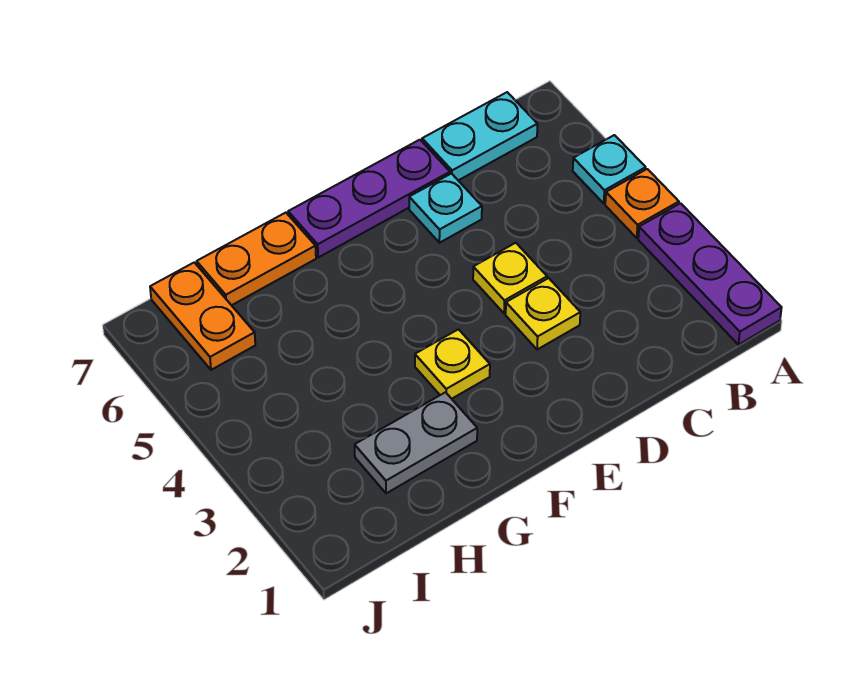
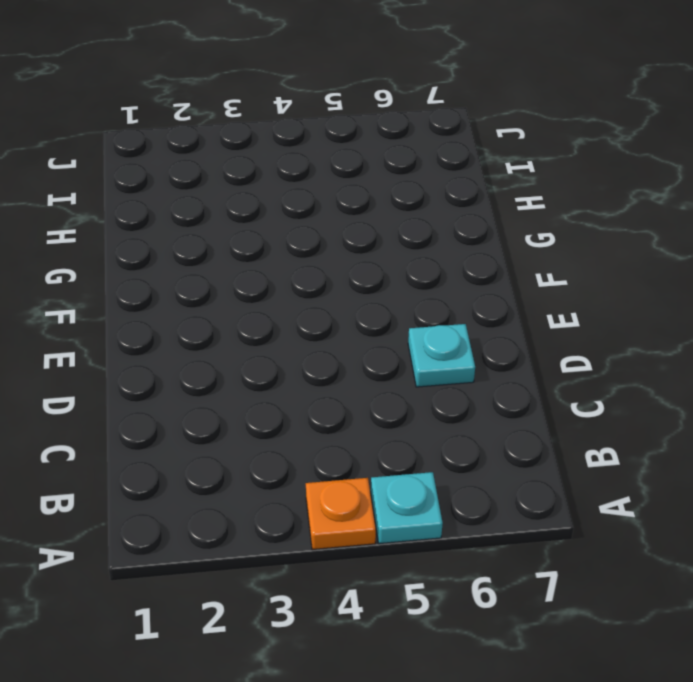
none -> purple 1x3 plate [638,203,782,345]
none -> cyan 1x2 plate [422,92,537,180]
none -> yellow 1x1 plate [506,278,580,350]

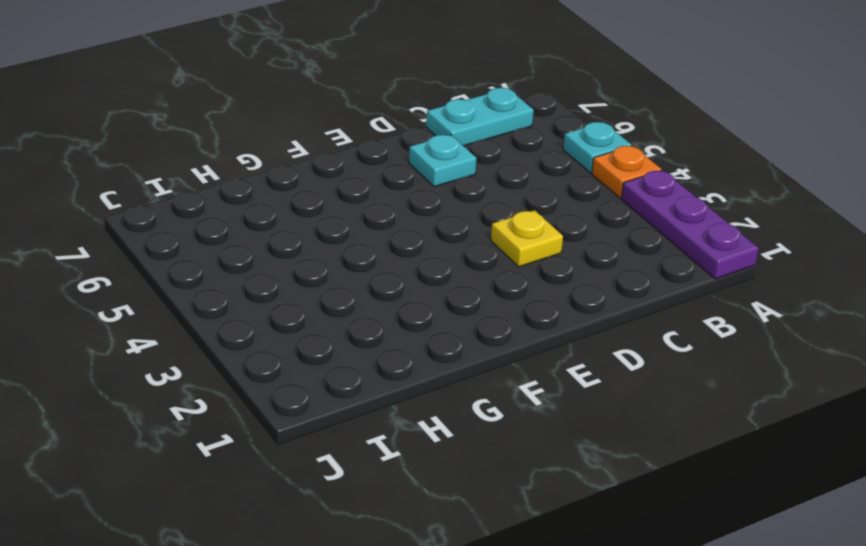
none -> yellow 1x1 plate [473,243,547,313]
none -> purple 1x3 plate [288,140,450,258]
none -> yellow 1x1 plate [415,329,490,399]

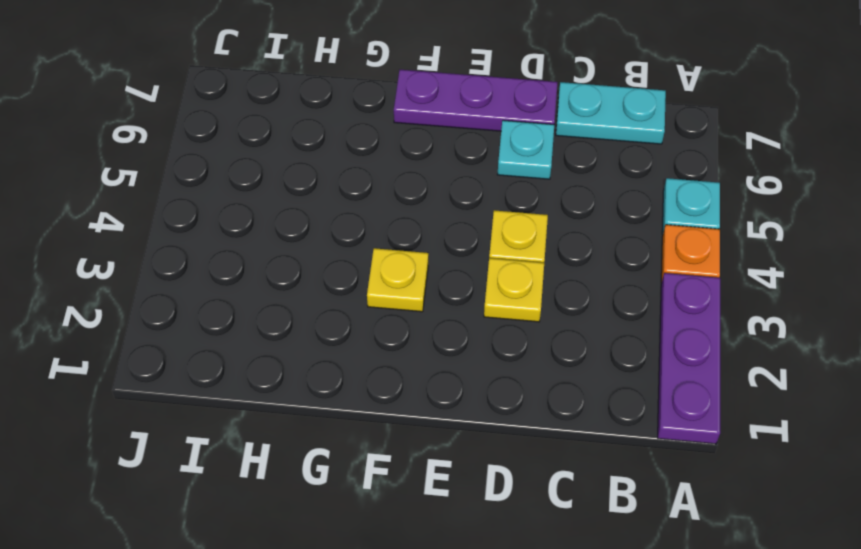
none -> grey 1x2 plate [355,392,477,493]
none -> orange 1x2 plate [197,213,316,305]
none -> orange 1x2 plate [150,263,255,370]

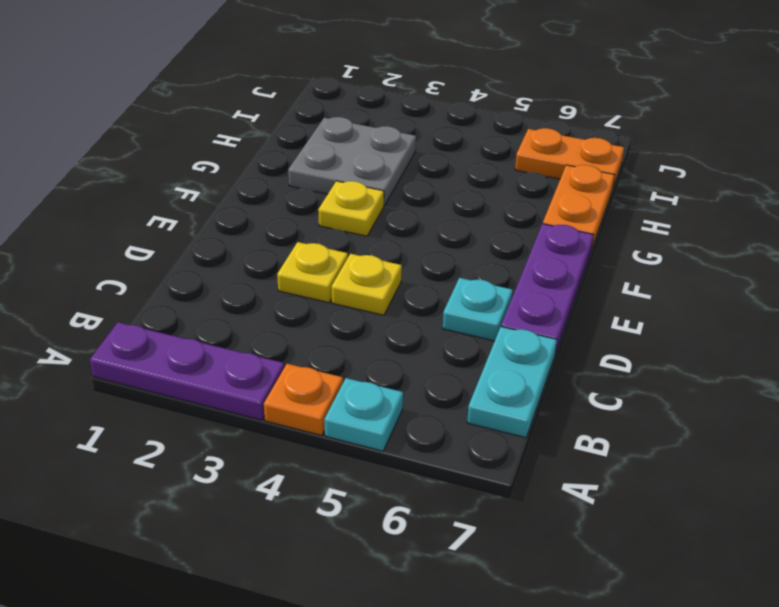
grey 2x2 plate [288,117,416,206] -> grey 1x2 plate [355,392,477,493]

